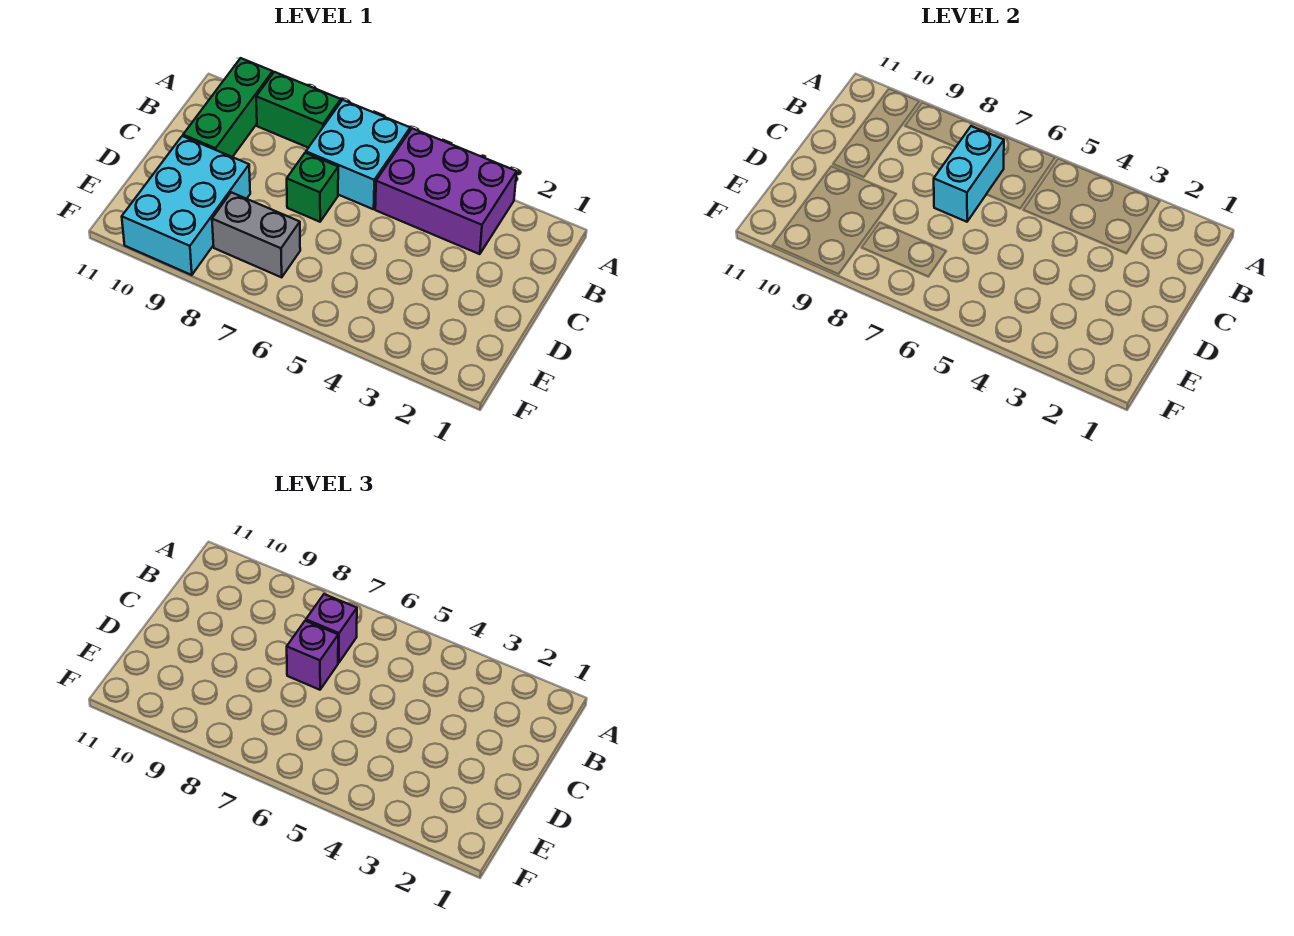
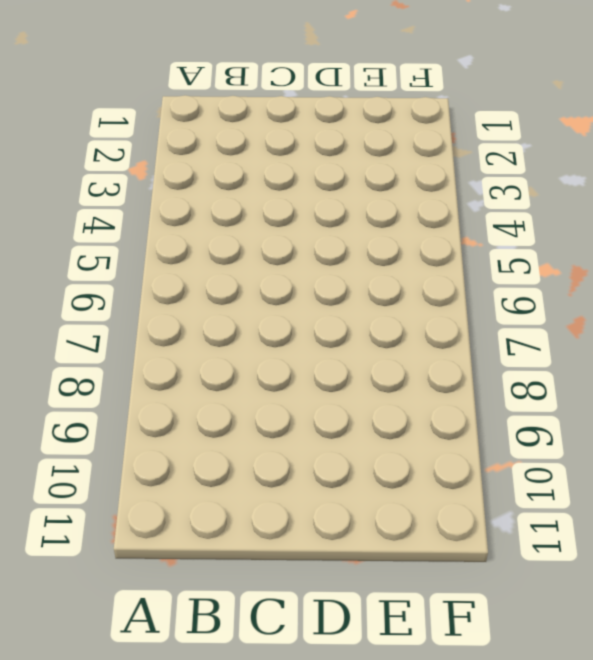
none -> purple 2x3 brick [375,128,517,254]
none -> cyan 2x2 brick [306,100,410,209]

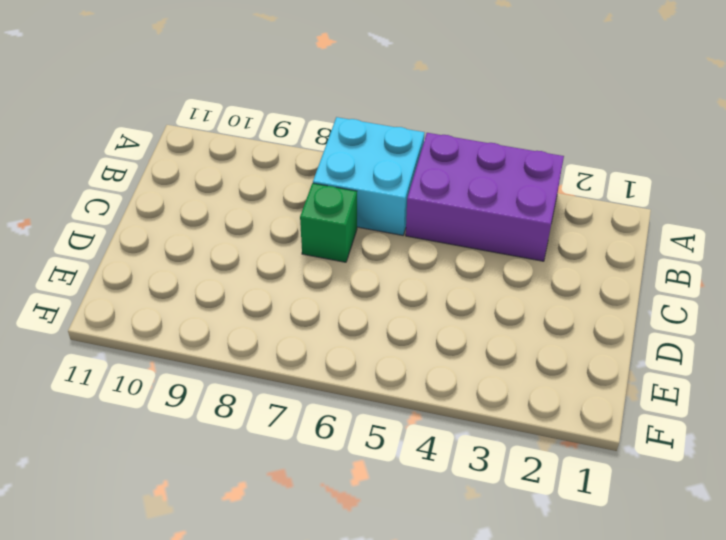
none -> green 1x2 brick [256,72,341,148]
none -> green 1x3 brick [183,58,273,157]

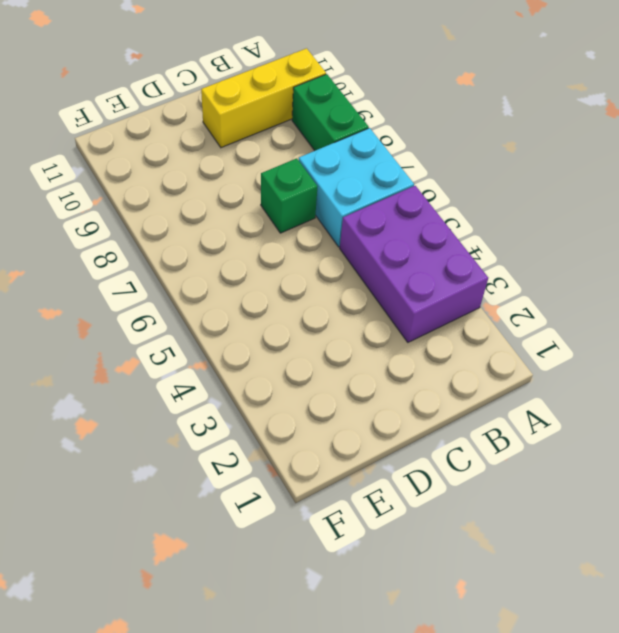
yellow 1x3 brick [201,48,326,148] -> green 1x3 brick [183,58,273,157]
none -> cyan 2x3 brick [122,136,250,275]
none -> grey 1x2 brick [212,192,300,277]

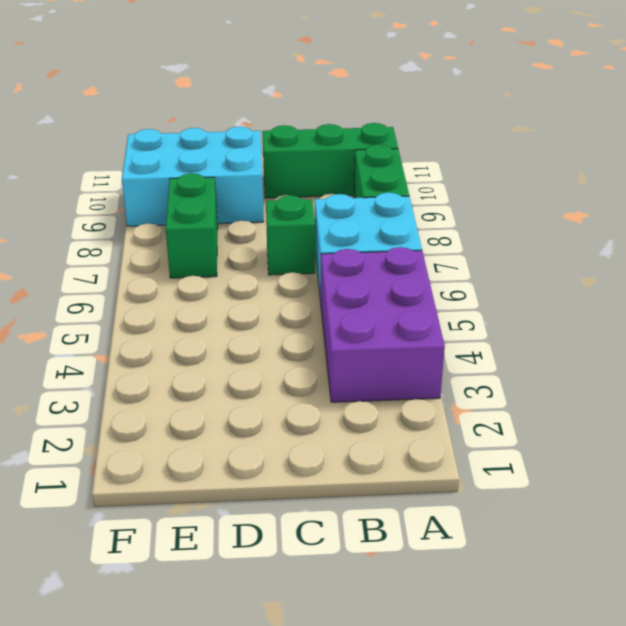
green 1x2 brick [166,173,218,278] -> grey 1x2 brick [212,192,300,277]
none -> cyan 1x2 brick [934,126,1004,222]
none -> purple 1x1 brick [306,594,357,663]

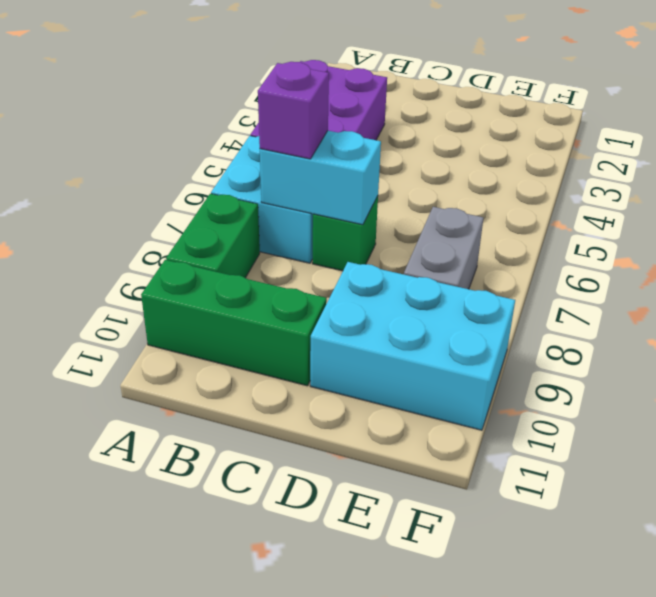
none -> purple 1x1 brick [287,621,338,690]

